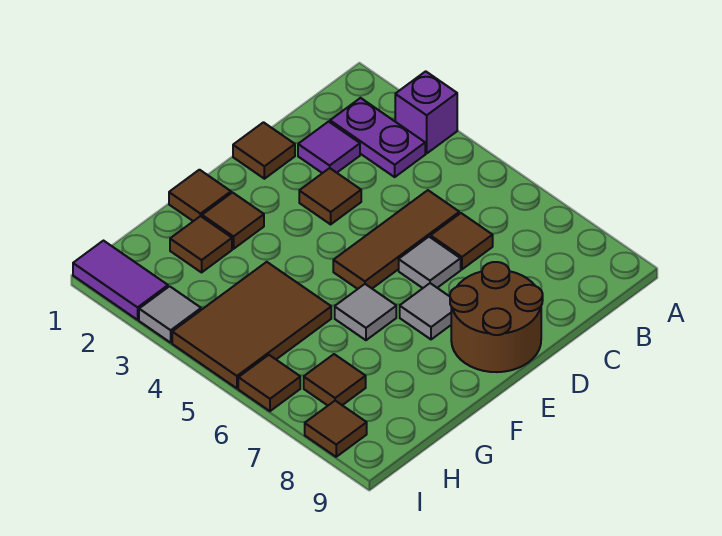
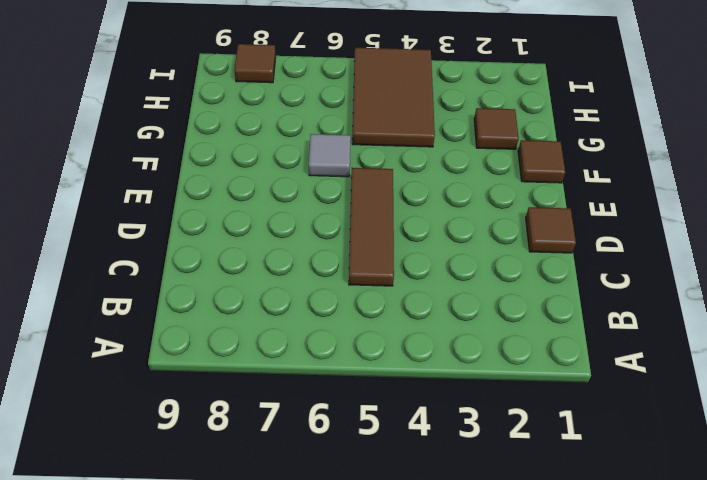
none -> purple 1x1 brick [395,71,457,153]
none -> purple 1x2 plate [330,98,425,177]
none -> purple 1x1 tile [298,122,360,173]

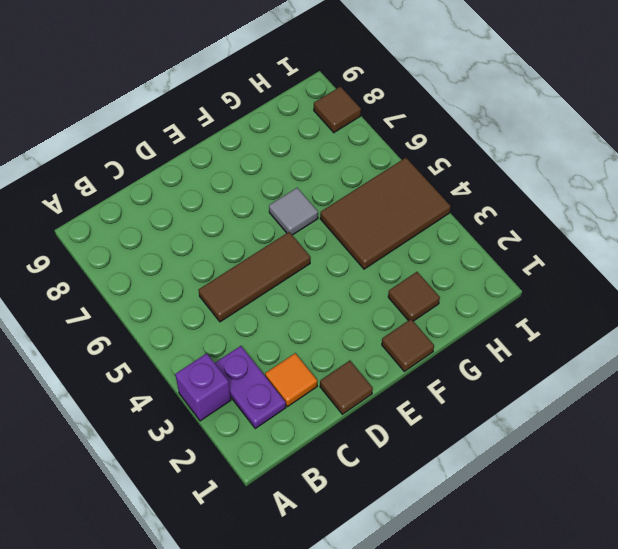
orange 1x1 tile [265,353,317,407] -> purple 1x1 tile [298,122,360,173]
none -> brown 1x1 tile [431,213,493,269]
none -> brown 1x1 tile [299,168,361,224]
none -> grey 1x1 tile [399,237,461,288]

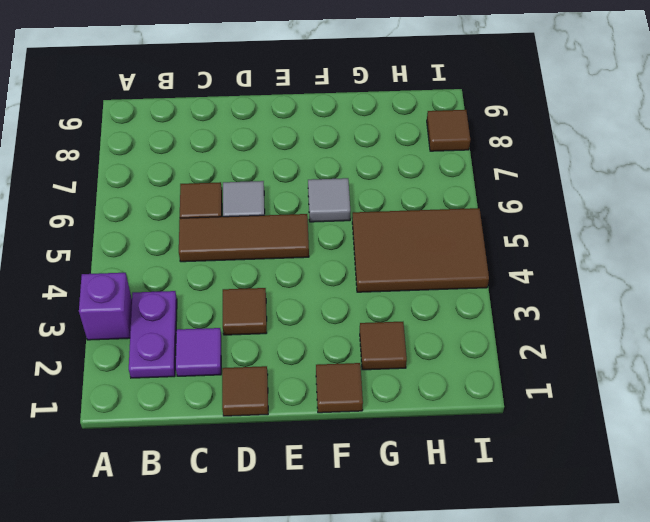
none -> brown 2x2 round brick [450,262,543,372]
none -> grey 1x1 tile [400,283,451,339]
none -> brown 1x1 tile [202,193,264,249]

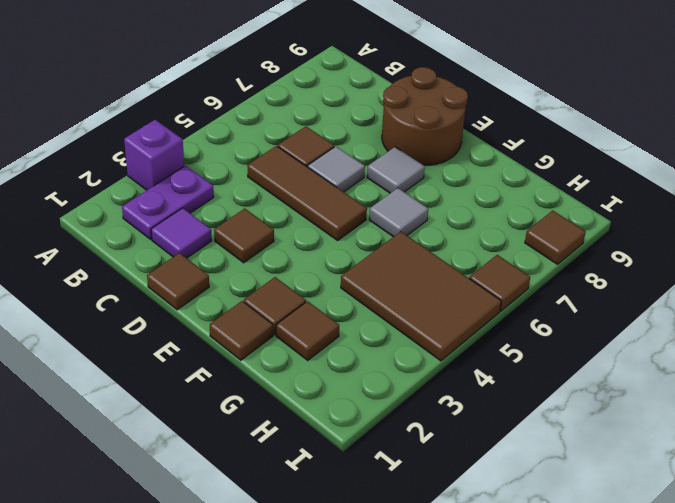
none -> brown 1x1 tile [304,354,366,405]
none -> purple 1x2 tile [73,241,168,320]
none -> grey 1x1 tile [139,286,201,343]

